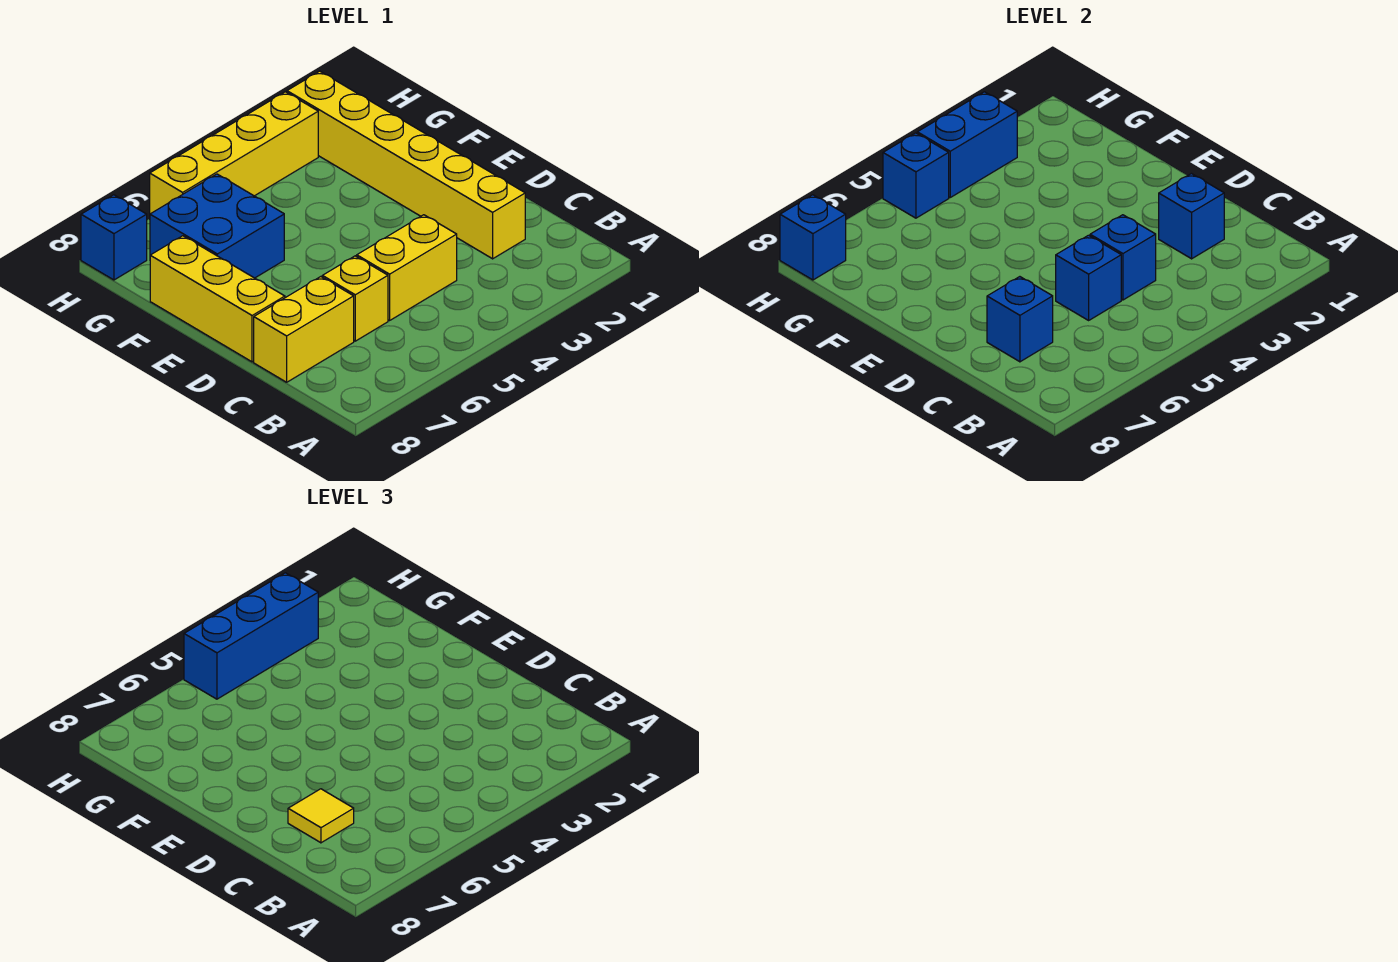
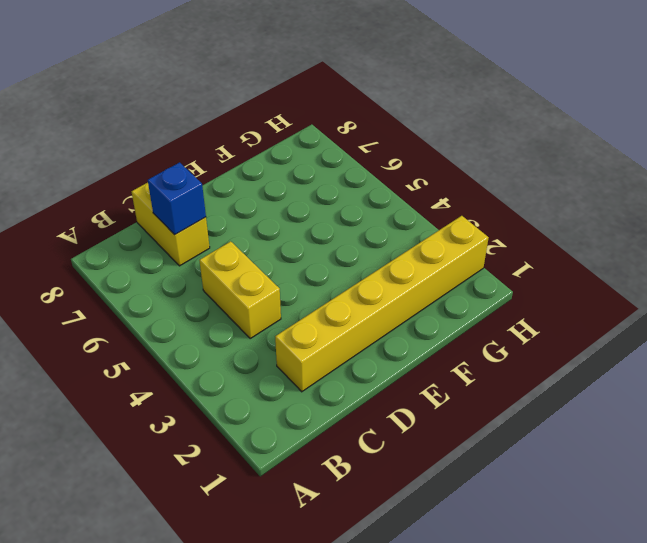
none -> yellow 1x1 brick [322,256,388,341]
none -> yellow 1x3 brick [150,236,285,362]
none -> blue 2x2 brick [150,174,284,278]

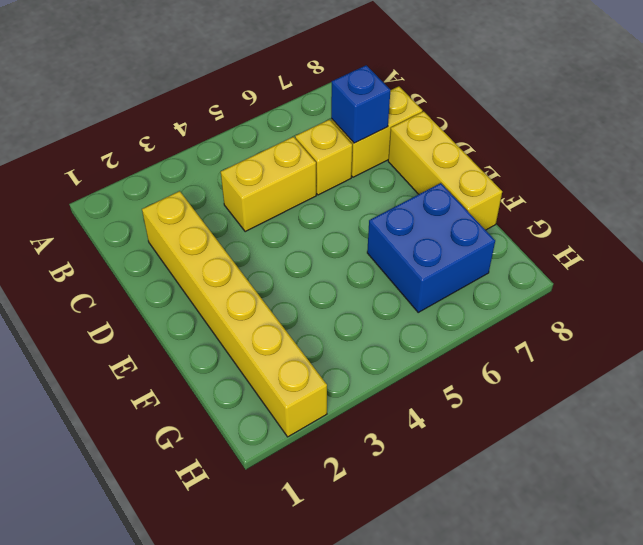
none -> yellow 1x4 brick [150,92,318,214]
none -> blue 1x1 brick [81,195,147,280]
none -> blue 1x1 brick [1159,174,1224,259]

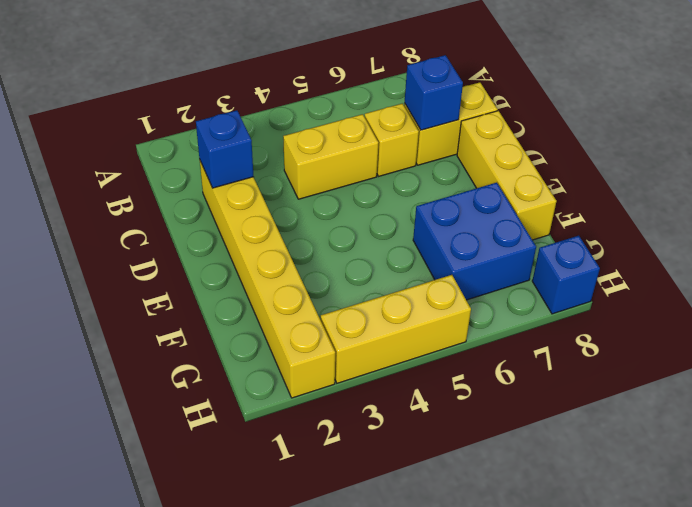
yellow 1x3 brick [321,275,471,383] -> yellow 1x4 brick [150,92,318,214]
none -> blue 1x1 brick [1090,215,1156,300]
none -> blue 1x1 brick [1056,235,1121,320]
none -> blue 1x2 brick [917,92,1017,197]

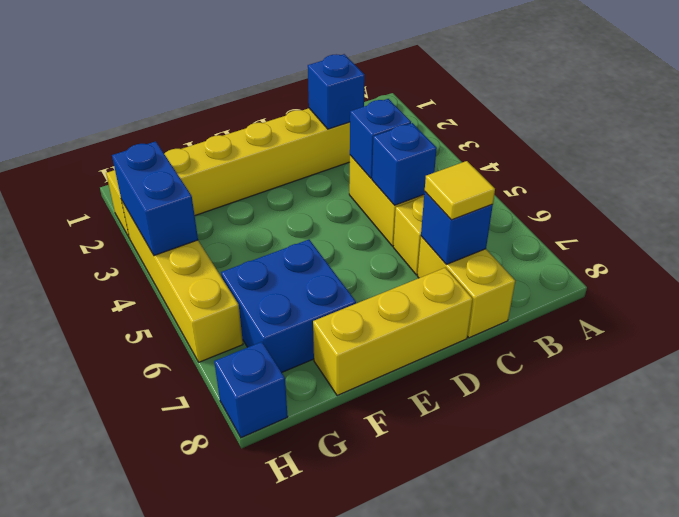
none -> blue 1x1 brick [883,133,949,218]
none -> blue 1x1 brick [780,195,846,280]
none -> blue 1x3 brick [184,573,318,699]

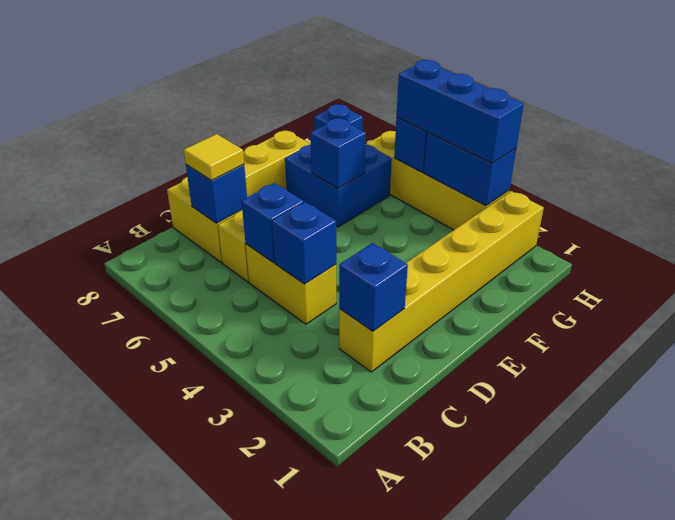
blue 1x1 brick [311,118,366,188] -> blue 1x1 brick moved to [780,195,846,280]

